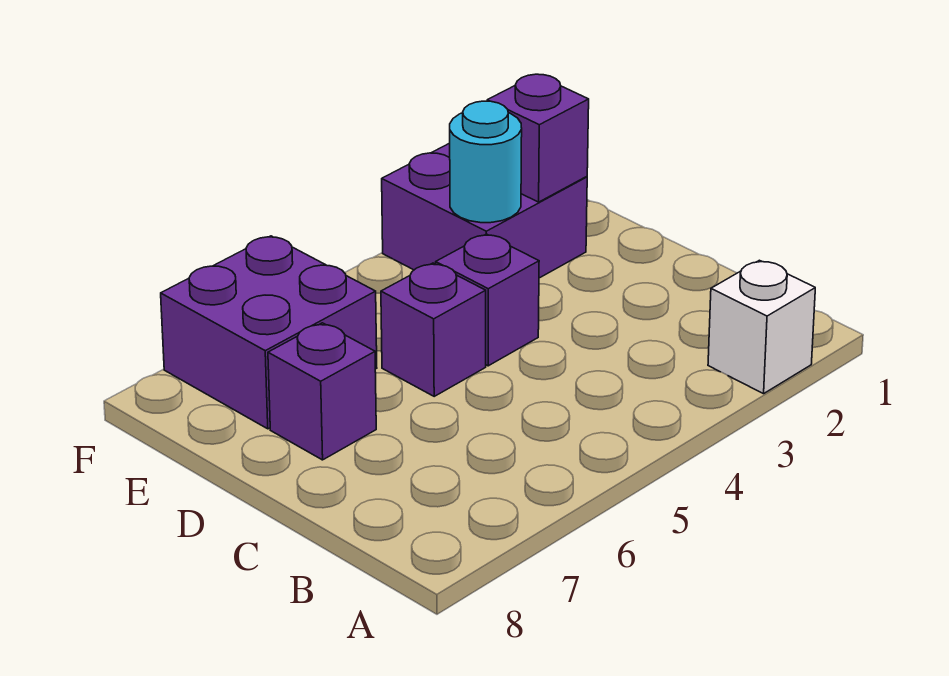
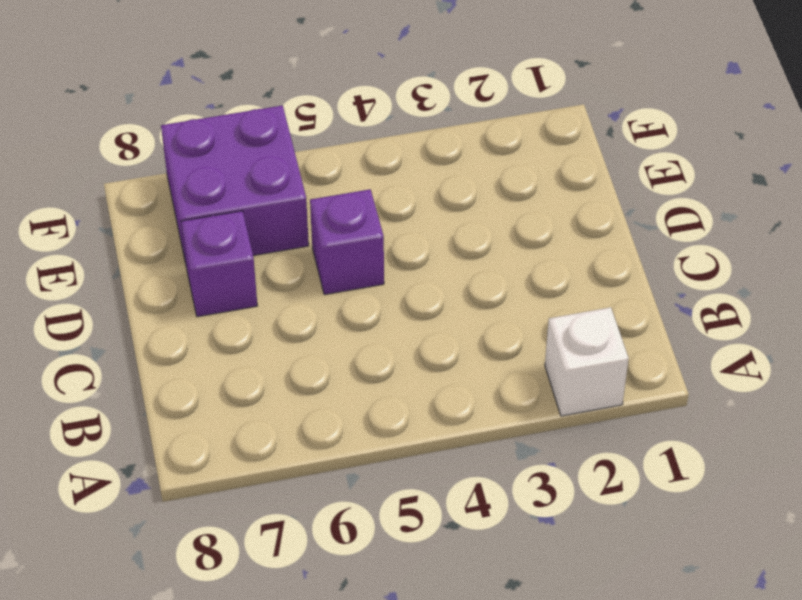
none -> purple 1x1 brick [436,234,539,366]
none -> purple 2x2 brick [382,143,587,278]

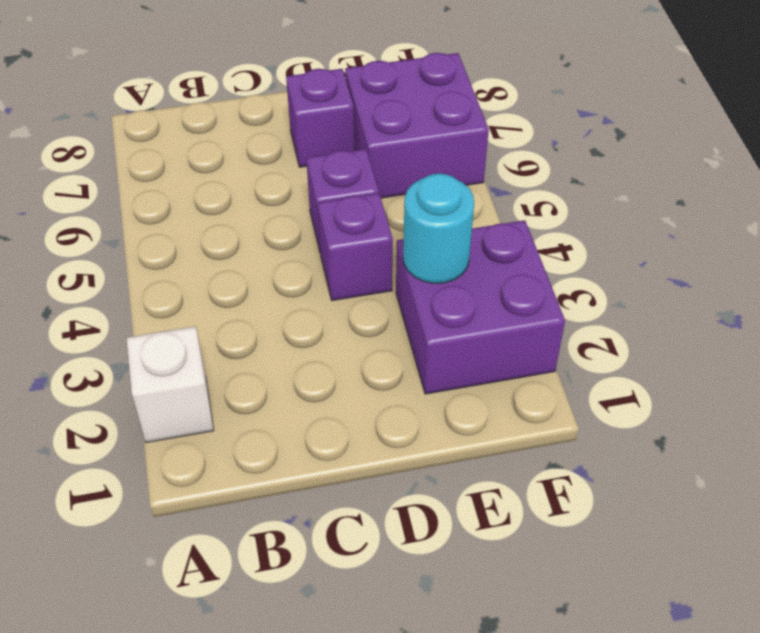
none -> purple 1x1 brick [487,74,589,202]

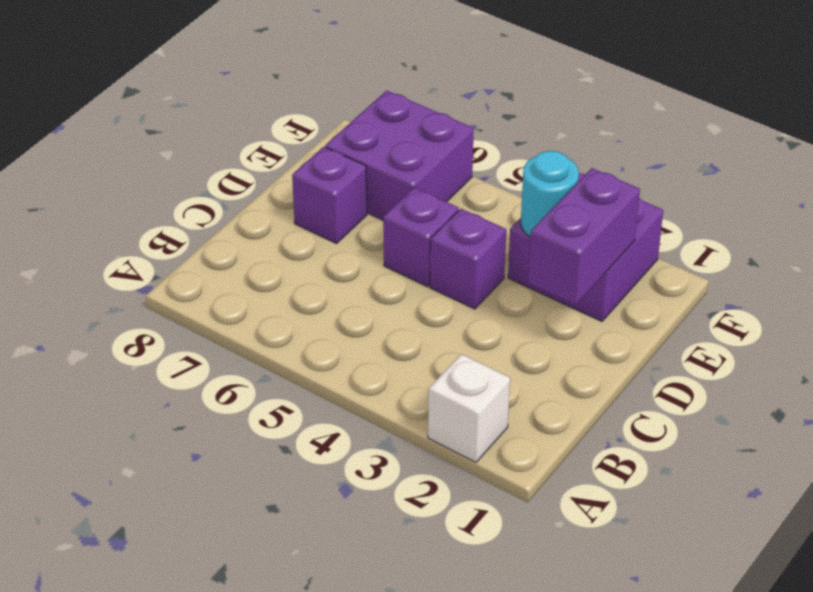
purple 1x2 brick [528,168,640,305] -> purple 1x1 brick [487,74,589,202]

